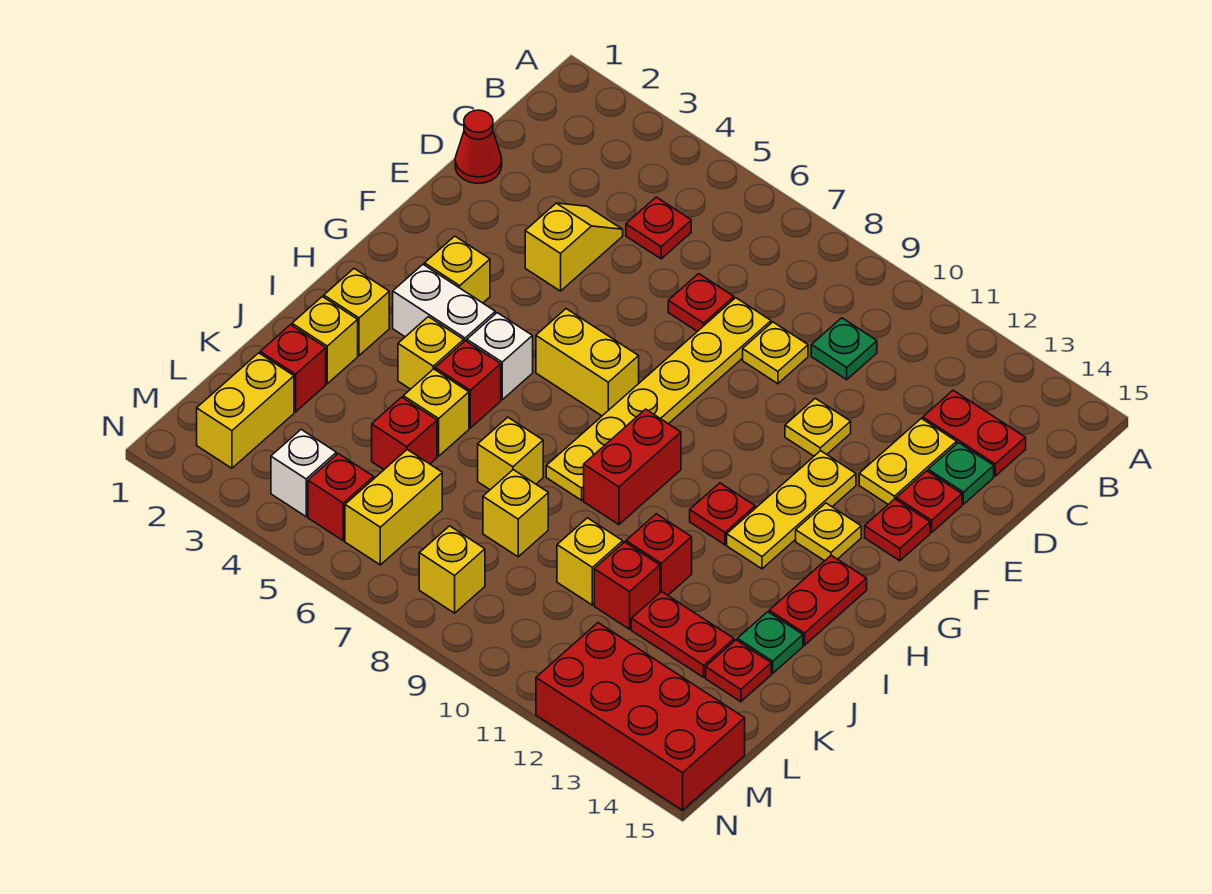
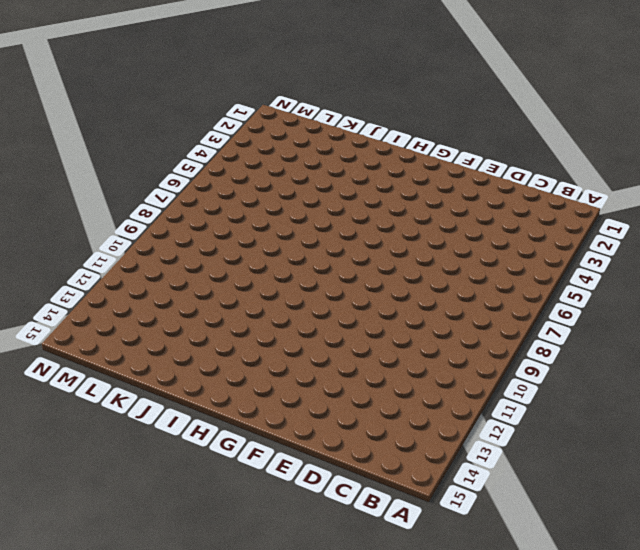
none -> red 1x1 plate [626,197,691,259]
none -> green 1x1 plate [811,318,877,379]
none -> red 1x2 plate [923,390,1026,476]
none -> red 1x1 cone [455,110,502,183]

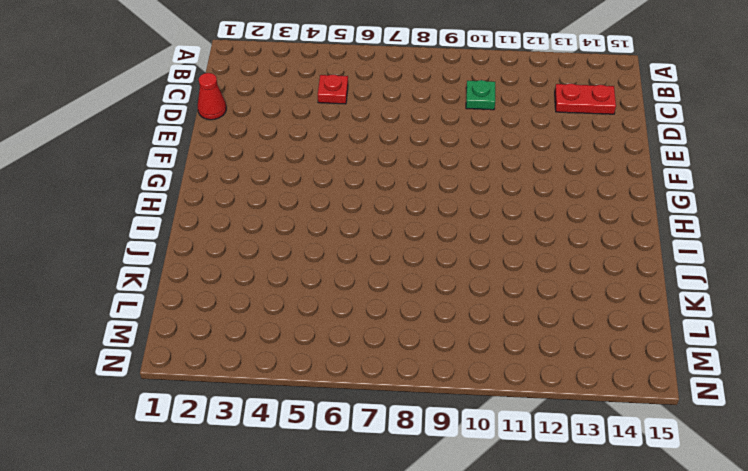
none -> yellow 1x2 slope [525,203,623,291]
none -> red 1x1 plate [668,274,734,331]
none -> yellow 1x6 plate [546,298,771,500]
none -> yellow 1x1 plate [743,322,808,384]

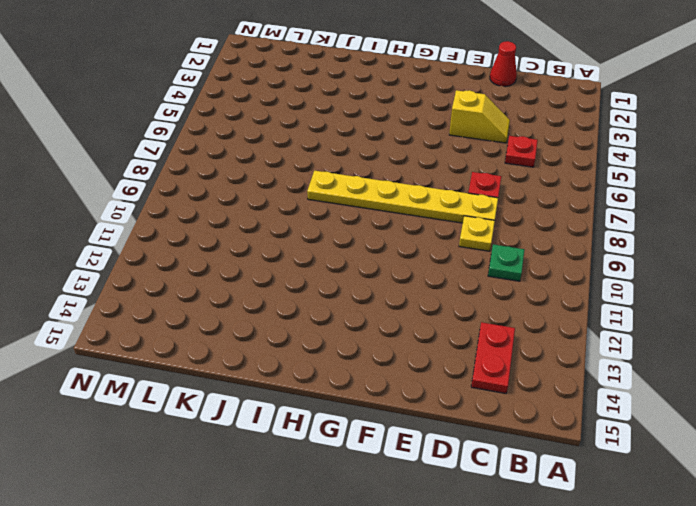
none -> yellow 1x2 plate [859,418,957,504]
none -> green 1x1 plate [928,443,994,504]
none -> yellow 1x1 plate [785,398,851,456]
none -> red 1x1 plate [896,471,962,532]

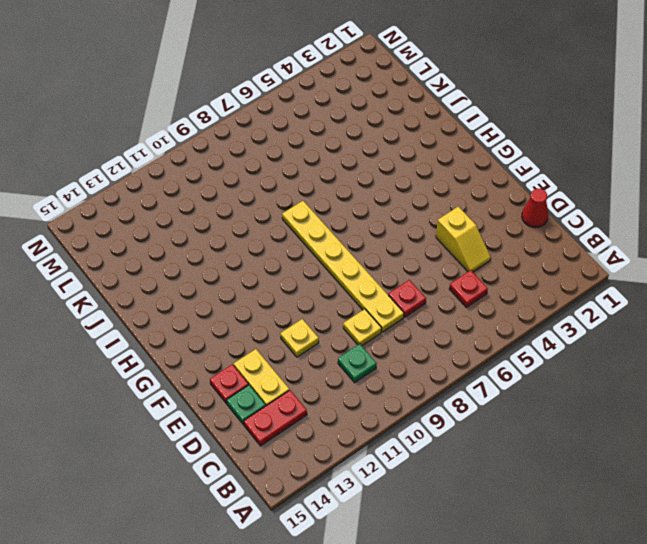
none -> yellow 1x3 plate [727,451,856,569]
none -> red 1x1 plate [865,499,930,561]
none -> yellow 1x1 brick [424,236,490,303]
none -> yellow 1x2 brick [536,309,639,416]

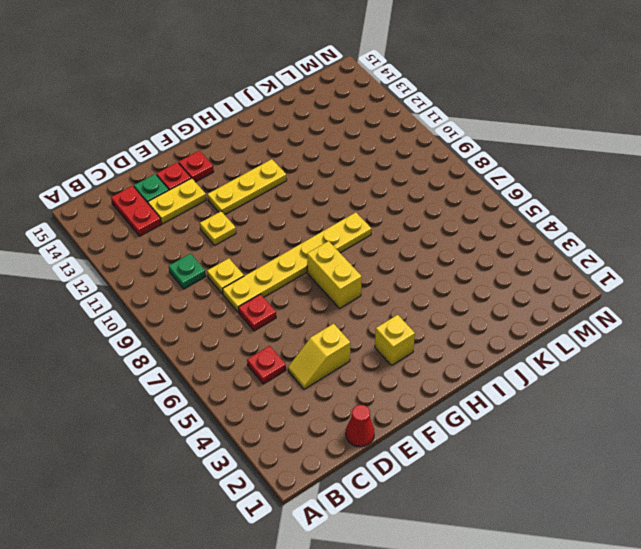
none -> yellow 1x1 plate [796,503,861,561]
none -> white 1x2 brick [393,265,495,341]
none -> white 1x1 brick [467,313,533,400]
none -> red 1x2 brick [584,409,681,525]

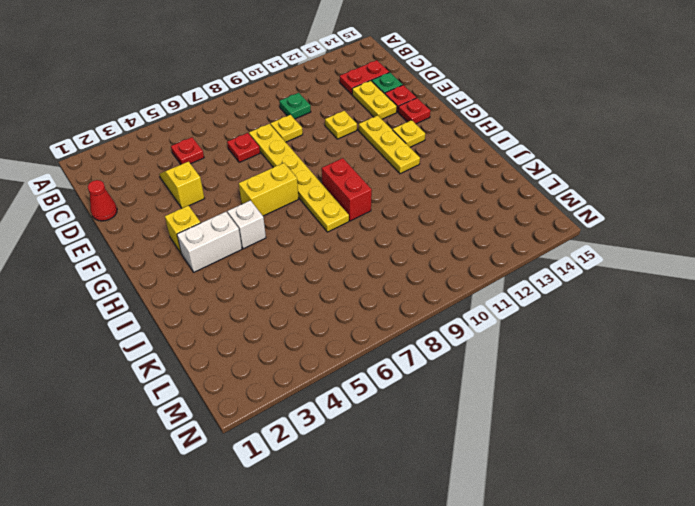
none -> red 1x1 plate [690,483,755,545]
none -> red 1x2 plate [769,555,867,645]
none -> yellow 1x1 brick [324,269,389,355]
none -> yellow 1x1 brick [398,317,464,389]

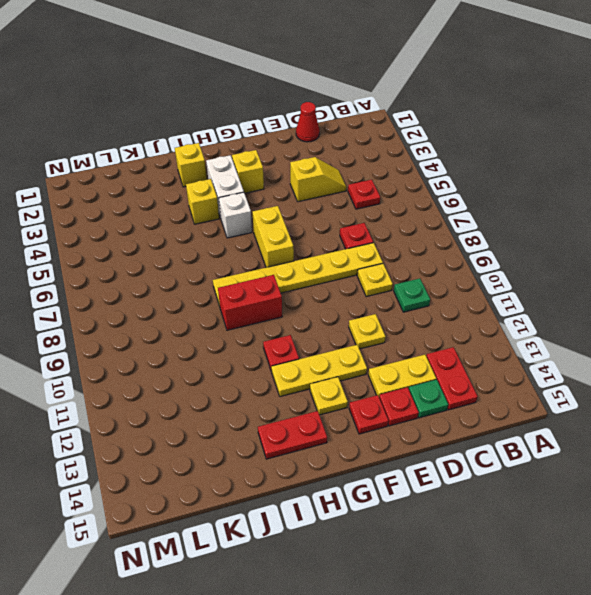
none -> red 1x1 brick [435,341,501,428]
none -> yellow 1x1 brick [292,297,358,384]
none -> yellow 1x1 brick [403,369,469,456]
none -> yellow 1x1 brick [478,417,543,490]

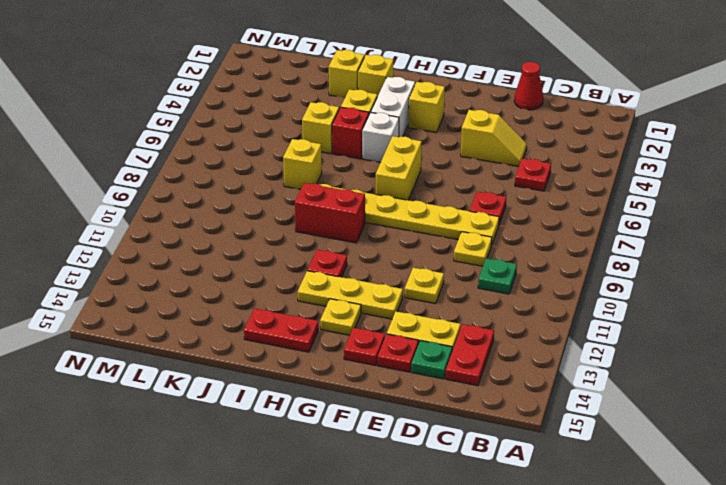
none -> red 1x1 brick [626,514,692,595]
none -> green 1x1 plate [737,612,803,673]
none -> red 1x1 brick [260,325,326,412]
none -> red 1x1 brick [372,397,437,469]

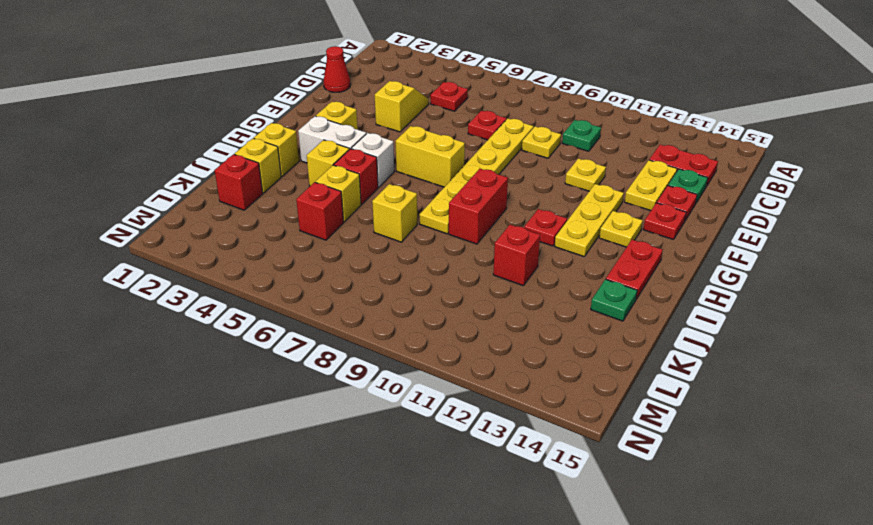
none -> yellow 1x1 brick [483,470,548,557]
none -> yellow 1x1 brick [557,518,623,605]
none -> red 1x1 brick [594,542,660,629]
none -> red 1x2 plate [631,592,734,677]

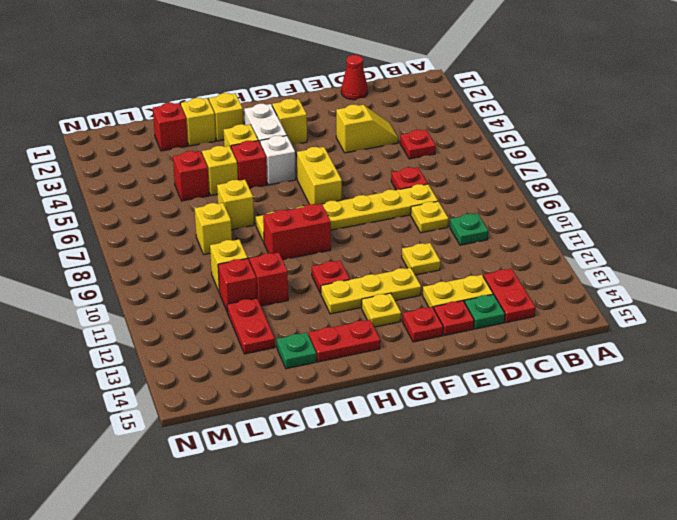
none -> red 1x1 plate [706,640,771,702]
none -> yellow 1x2 brick [197,353,294,468]
none -> yellow 1x2 brick [345,450,442,565]
none -> white 1x1 brick [271,430,336,517]

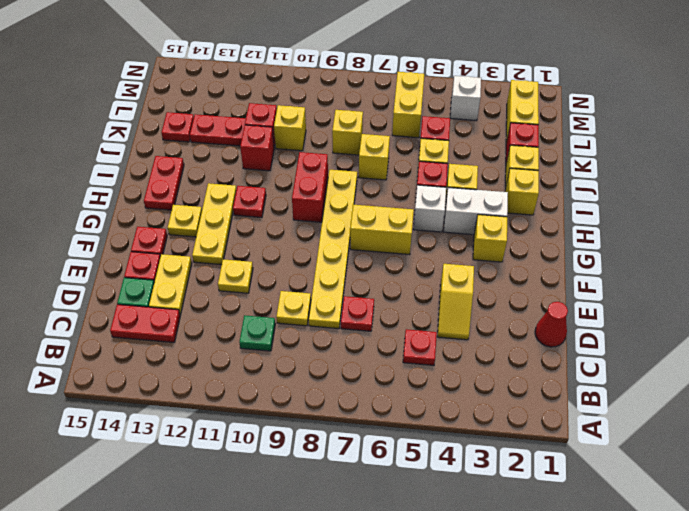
none -> green 1x1 plate [737,612,803,673]
none -> red 1x1 brick [308,454,374,541]
none -> yellow 1x1 brick [419,526,485,613]
none -> red 2x4 brick [536,623,745,810]

